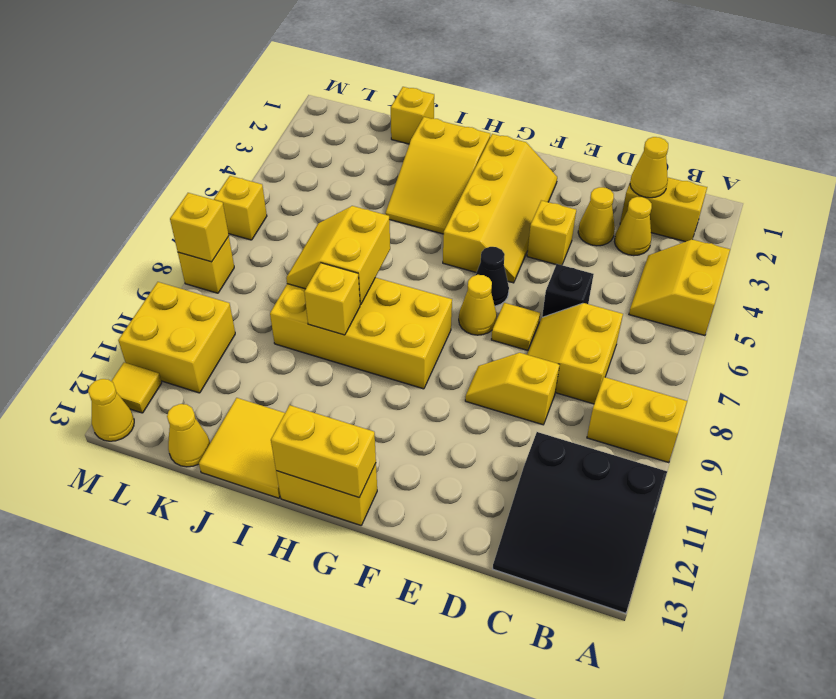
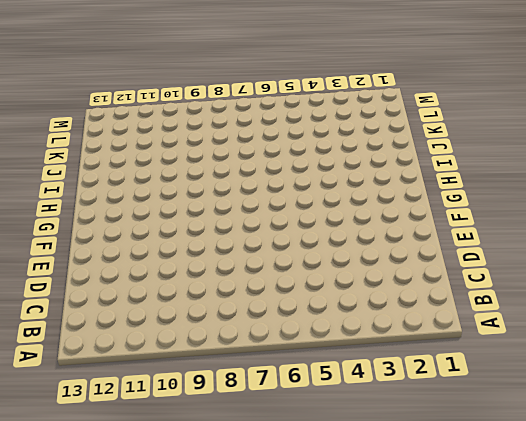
none -> yellow 2x2 slope [629,239,730,336]
none -> yellow 1x2 brick [587,377,687,463]
none -> black 3x3 slope [493,432,667,613]
none -> yellow 1x2 brick [620,178,707,242]

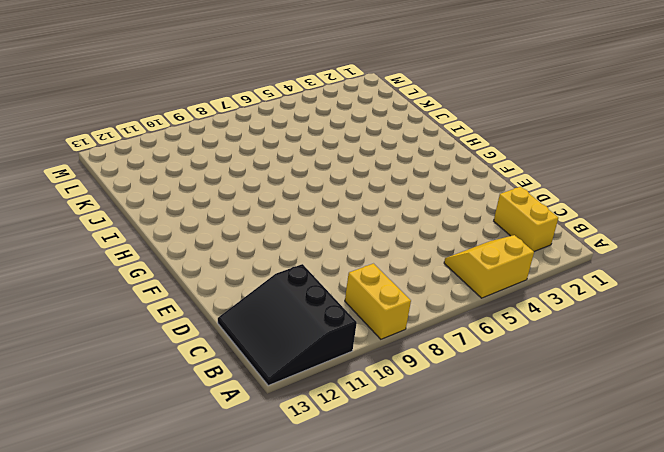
none -> yellow 1x1 cone [614,197,652,256]
none -> yellow 2x2 slope [527,303,623,404]
none -> yellow 1x1 cone [578,187,615,246]
none -> black 1x1 brick [542,264,594,317]

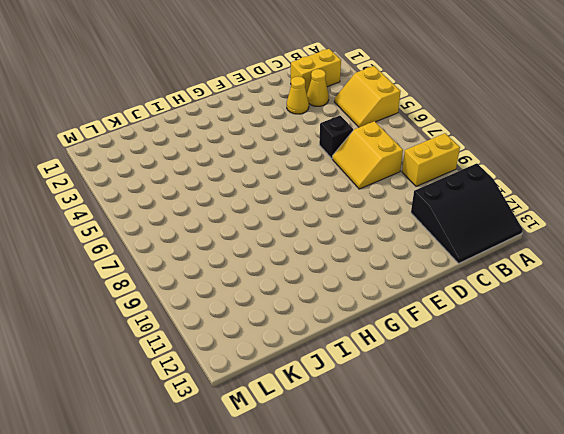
none -> yellow 1x2 slope [465,353,560,425]
none -> yellow 1x1 brick [527,200,576,265]
none -> yellow 1x1 tile [491,303,540,350]
none -> yellow 2x4 slope [443,134,557,283]

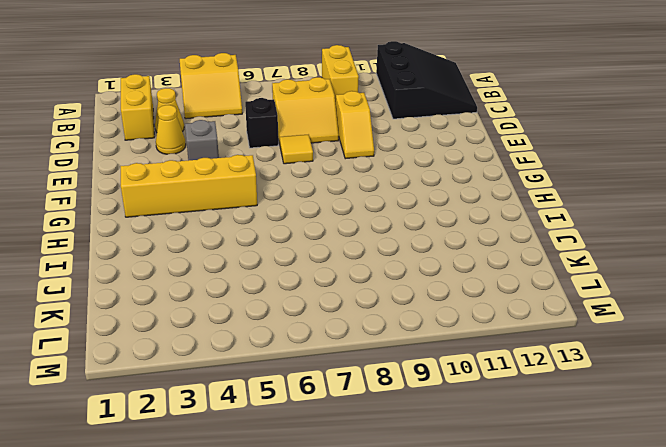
grey 1x1 brick [185,120,219,161] -> yellow 1x1 brick [527,200,576,265]
none -> black 1x1 cone [476,247,509,306]
none -> yellow 1x1 cone [459,275,497,335]
none -> yellow 2x4 brick [270,278,452,389]
none -> yellow 1x2 brick [276,463,377,525]

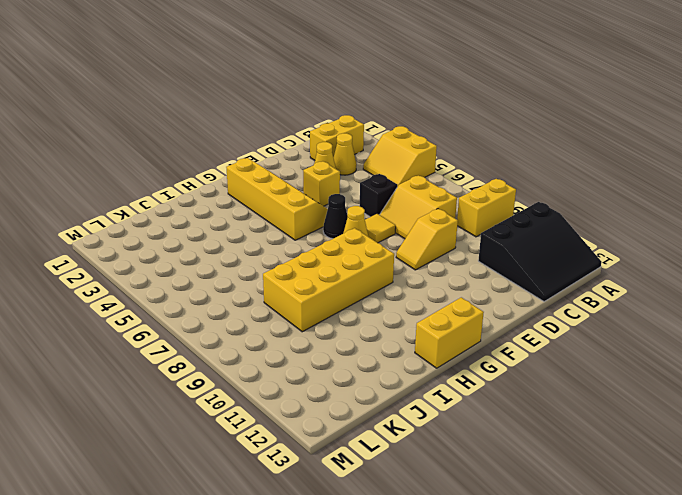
none -> yellow 2x3 slope [385,117,490,234]
none -> yellow 2x2 tile [199,398,285,498]
none -> yellow 1x1 brick [391,87,434,144]
none -> yellow 1x1 cone [167,404,210,467]

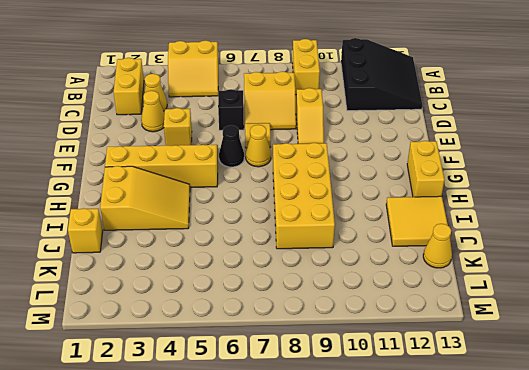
none -> yellow 2x2 brick [118,282,235,393]
none -> yellow 1x1 brick [214,176,267,240]
none -> yellow 1x1 brick [178,236,234,293]
none -> yellow 1x1 tile [111,362,162,413]

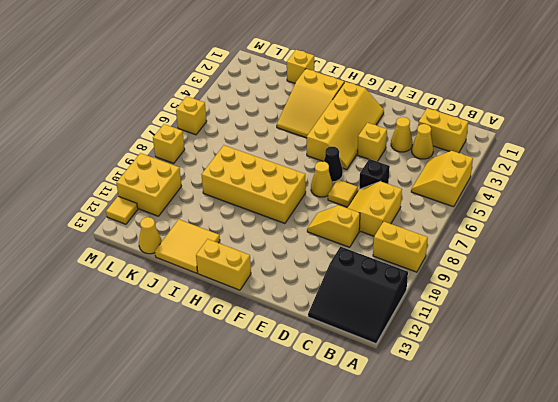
none -> yellow 1x1 cone [88,379,134,441]
none -> yellow 1x1 cone [630,137,668,198]
none -> yellow 1x2 brick [271,405,376,497]
none -> yellow 2x2 slope [286,206,390,305]

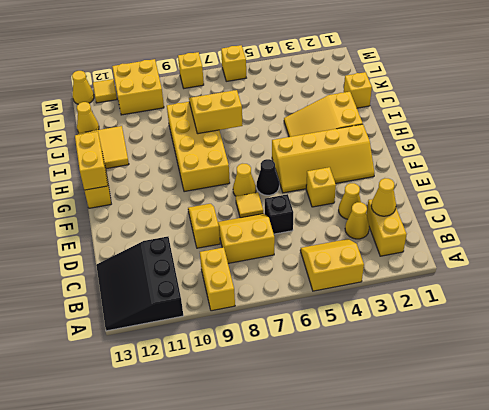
none -> yellow 1x1 brick [304,263,360,335]
none -> yellow 1x1 brick [170,193,229,262]

